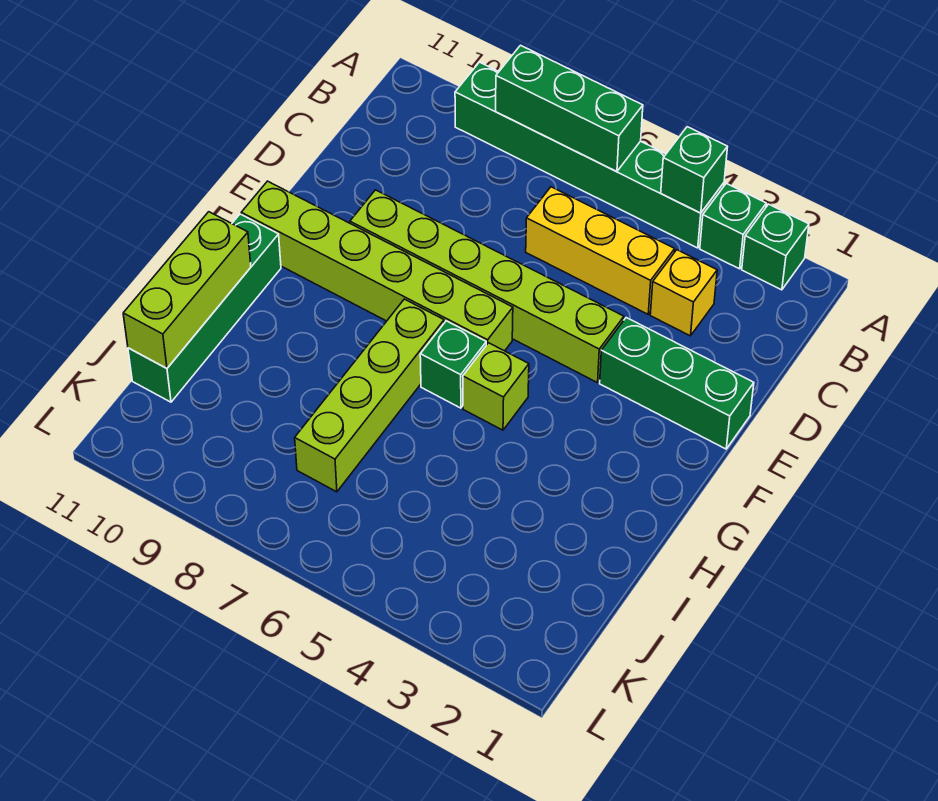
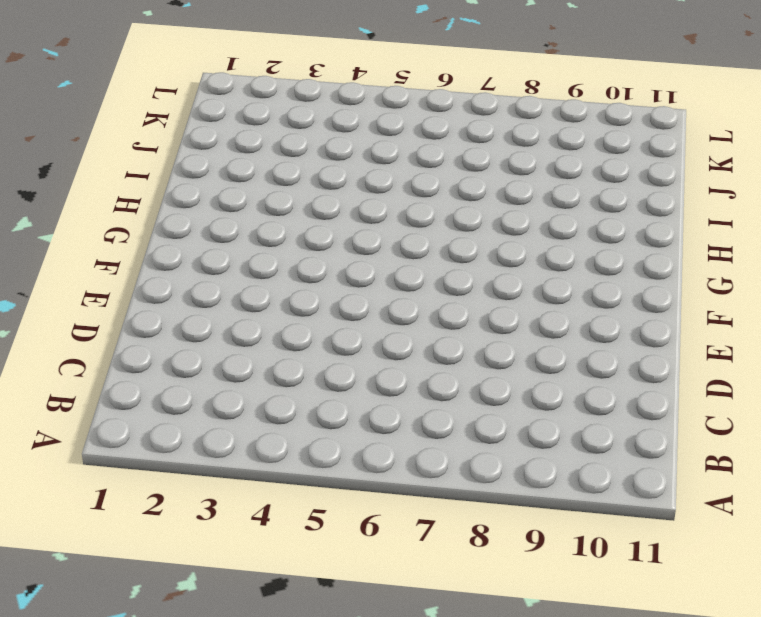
none -> green 1x1 brick [742,204,809,290]
none -> green 1x1 brick [700,183,766,269]
none -> green 1x6 brick [455,62,724,248]

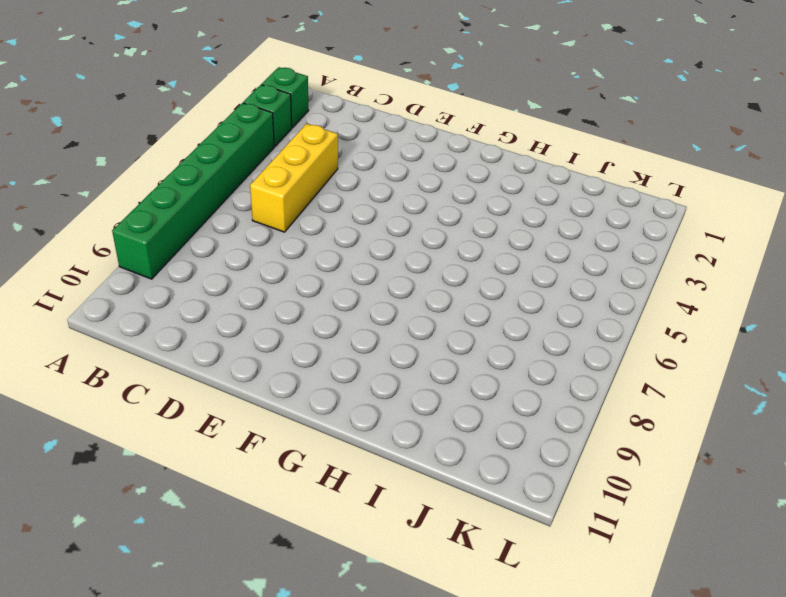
none -> yellow 1x1 brick [650,250,717,336]
none -> green 1x3 brick [600,318,754,449]
none -> lime 1x6 brick [350,190,624,383]

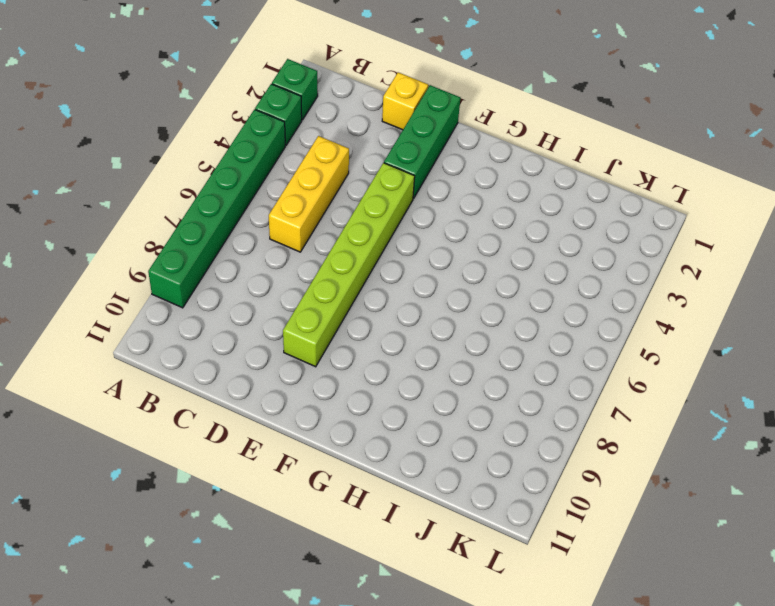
yellow 1x1 brick [382,72,428,130] -> yellow 1x1 brick moved to [650,250,717,336]
none -> lime 1x6 brick [241,181,513,351]
none -> lime 1x1 brick [463,343,529,430]
none -> green 1x1 brick [420,321,486,408]

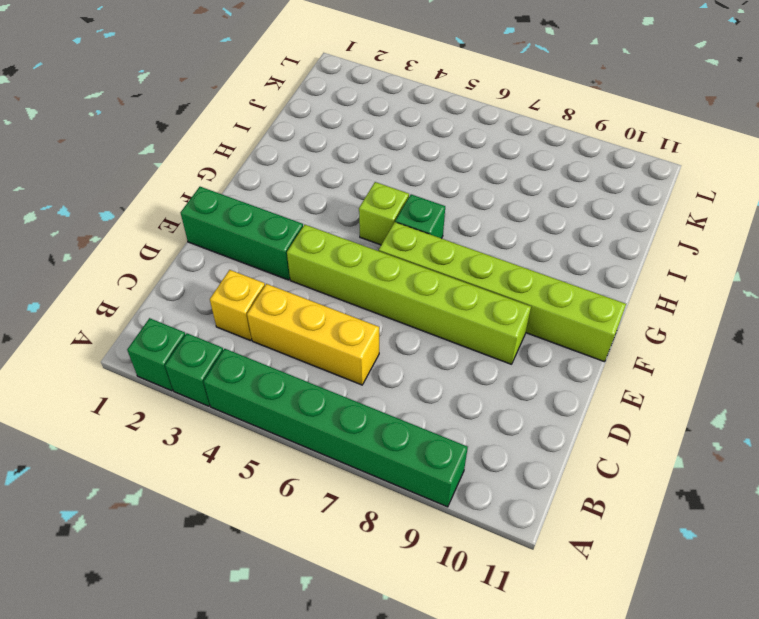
none -> lime 1x4 brick [295,299,444,492]
none -> green 1x4 brick [128,214,281,402]
none -> green 1x1 brick [661,127,727,213]

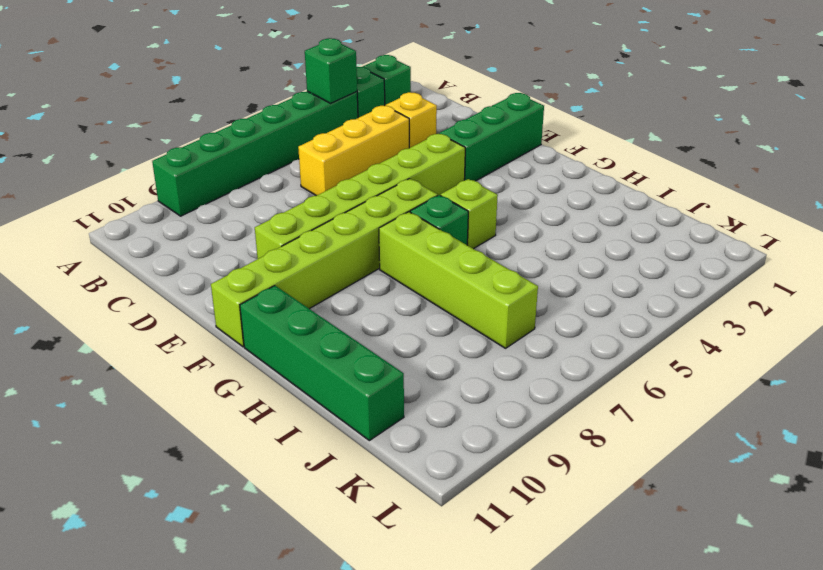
none -> green 1x3 brick [496,45,643,171]
none -> lime 1x3 brick [123,212,251,368]

